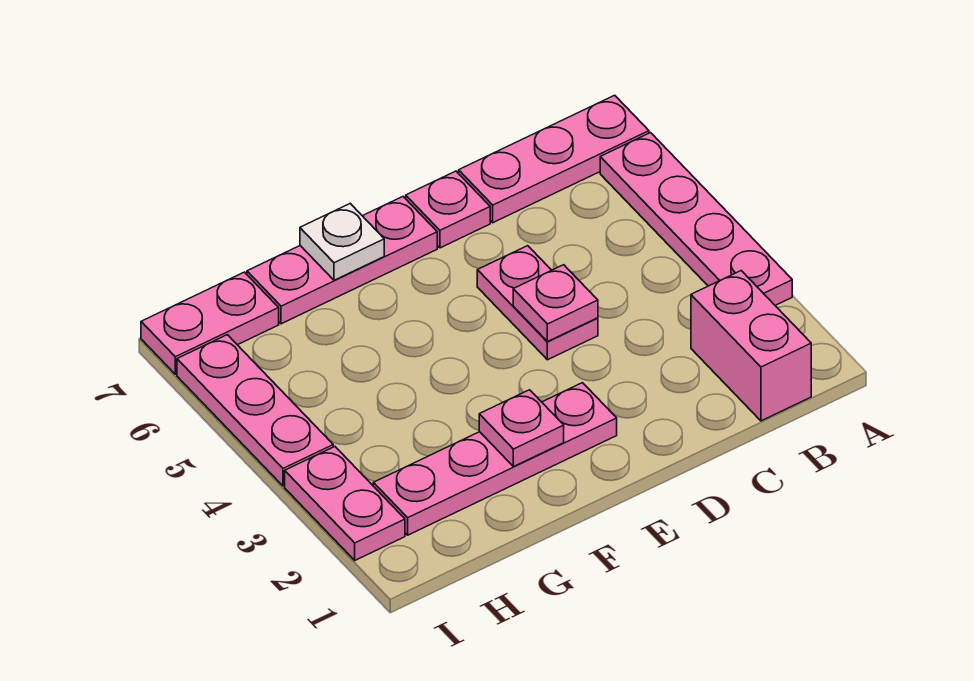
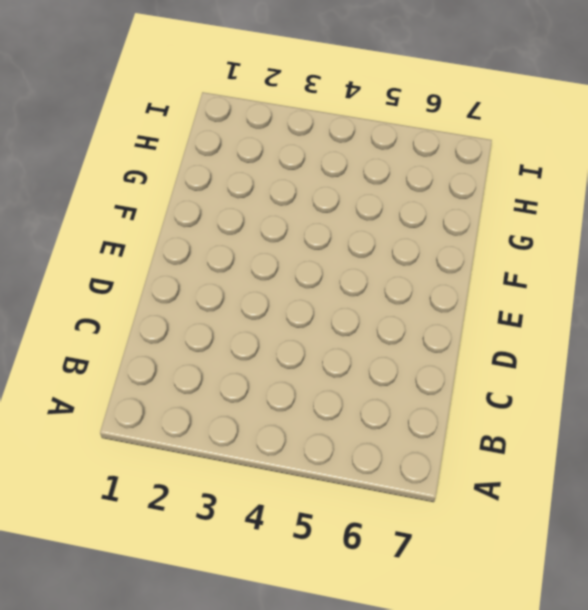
none -> pink 1x4 plate [600,133,792,305]
none -> pink 1x3 plate [459,95,649,223]
none -> pink 1x2 brick [691,271,811,421]

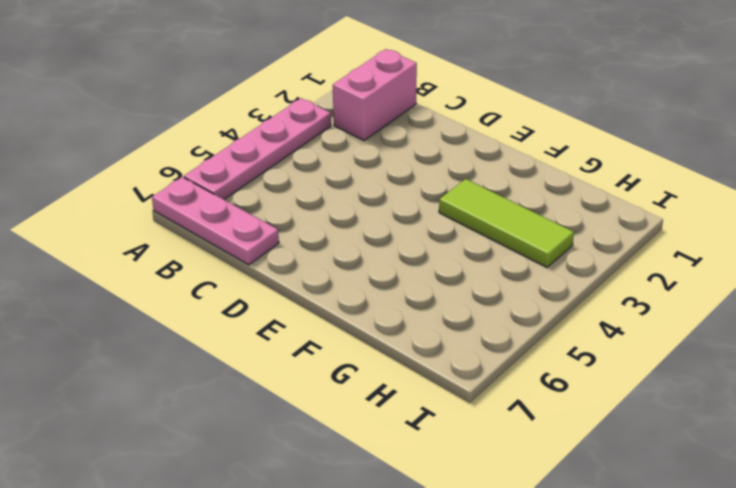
lime 1x3 tile [439,179,574,267] -> none
none -> pink 1x2 plate [477,246,598,360]
none -> pink 1x1 plate [406,171,490,248]
none -> pink 1x4 plate [373,383,617,535]

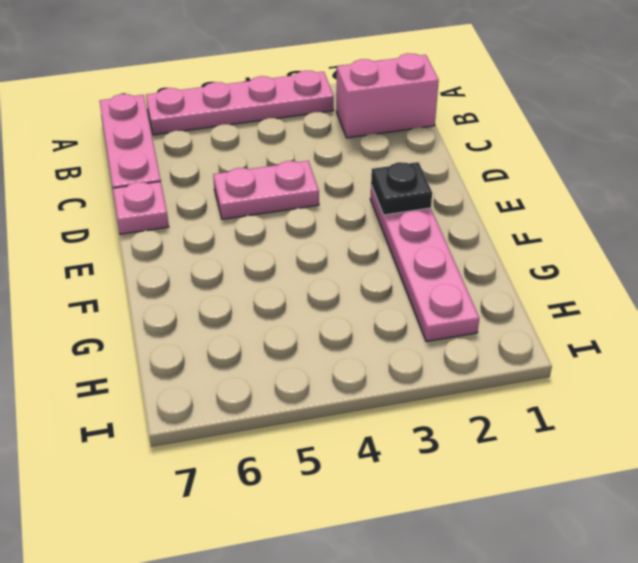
black 1x1 plate [371,162,432,215] -> none
none -> pink 1x3 plate [247,197,437,324]
none -> pink 1x2 plate [141,272,279,374]
none -> pink 1x2 plate [285,447,405,560]

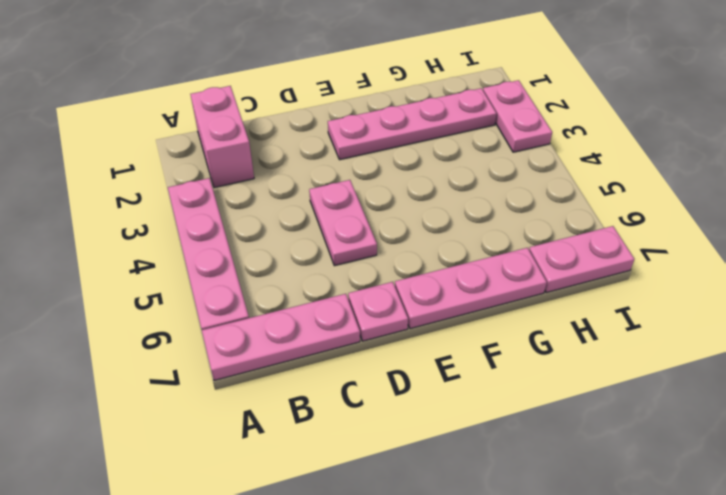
none -> pink 1x3 plate [177,335,333,486]
none -> pink 1x1 plate [513,265,598,342]
none -> pink 1x1 plate [479,390,564,467]

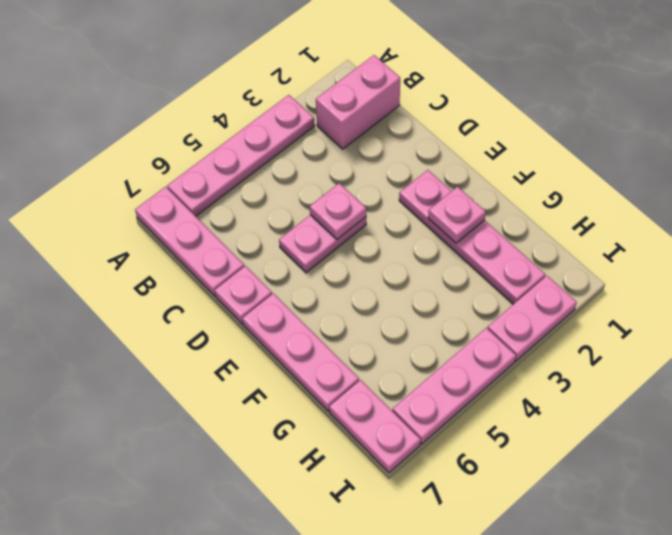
none -> white 1x1 plate [300,204,384,280]

